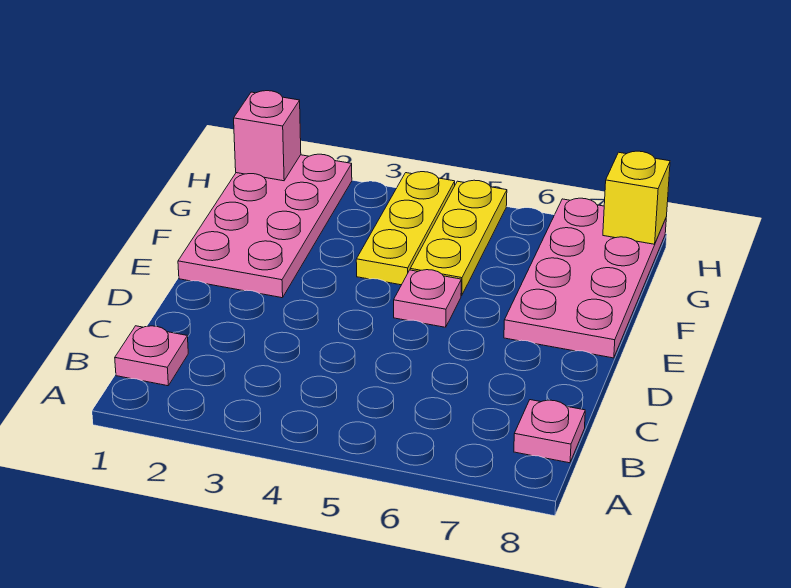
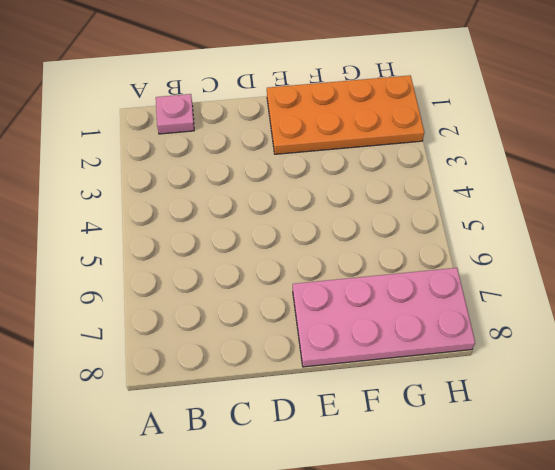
orange 2x4 plate [267,75,424,154] -> pink 2x4 plate [178,154,352,298]
none -> pink 1x1 plate [514,400,585,463]
none -> pink 1x1 plate [394,270,461,327]

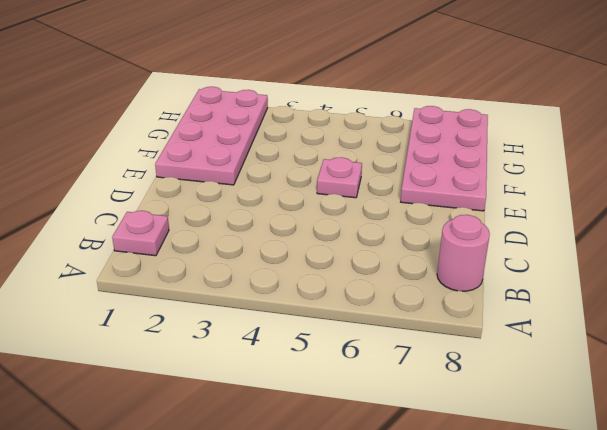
pink 1x1 round brick [437,215,490,291] -> pink 1x1 plate [514,400,585,463]
none -> yellow 1x3 plate [356,172,455,285]
none -> yellow 1x3 plate [410,180,507,296]

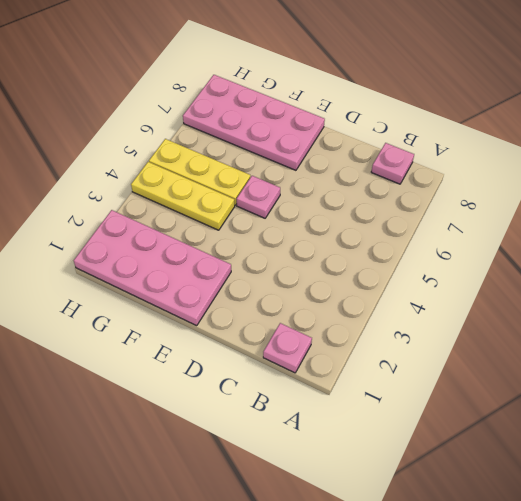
none -> pink 1x1 brick [234,91,301,181]
none -> yellow 1x1 brick [603,151,670,244]

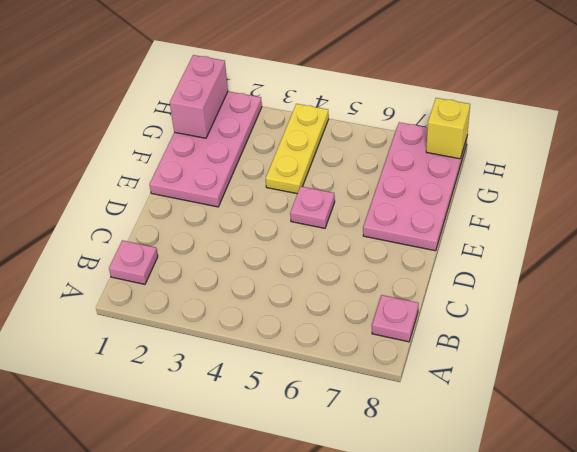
pink 1x2 brick [170,55,228,138] -> pink 1x1 brick [234,91,301,181]
none -> yellow 1x3 plate [410,180,507,296]

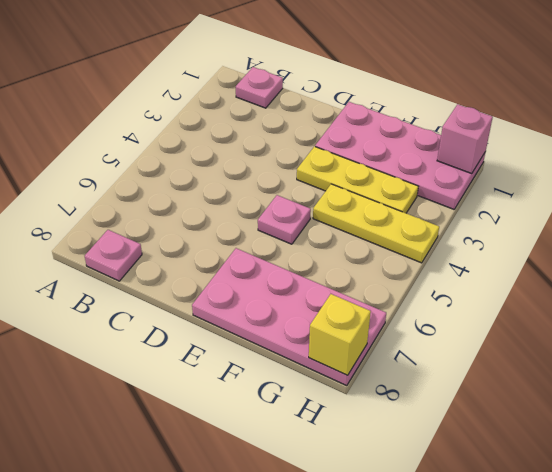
yellow 1x3 plate [297,147,418,213] -> yellow 1x3 plate moved to [410,180,507,296]

